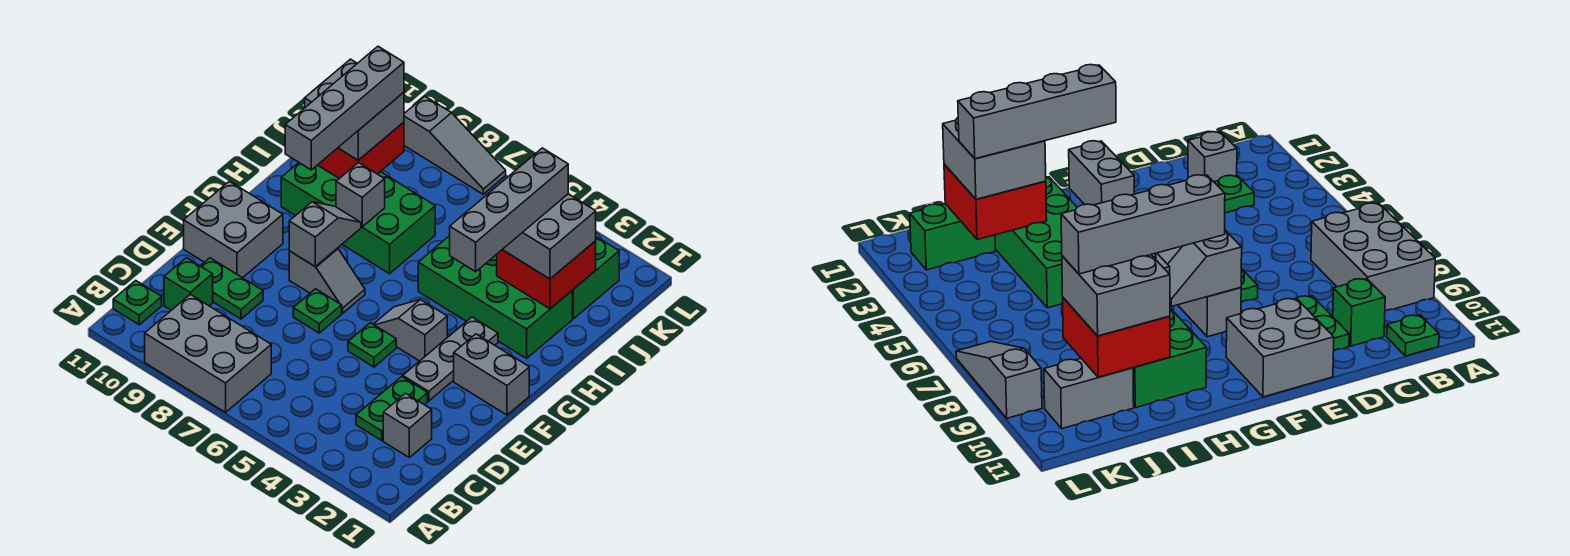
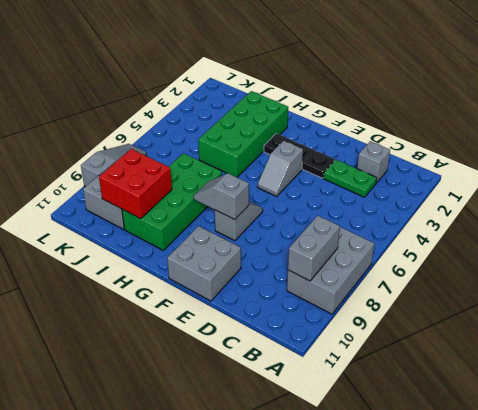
grey 1x2 brick [288,216,340,281] -> grey 1x2 brick moved to [454,334,529,415]
black 1x3 plate [264,133,335,178] -> grey 1x3 plate [403,317,498,401]
none -> green 1x1 plate [113,280,162,325]
none -> green 1x1 brick [164,258,213,310]
none -> green 1x2 plate [201,258,263,319]

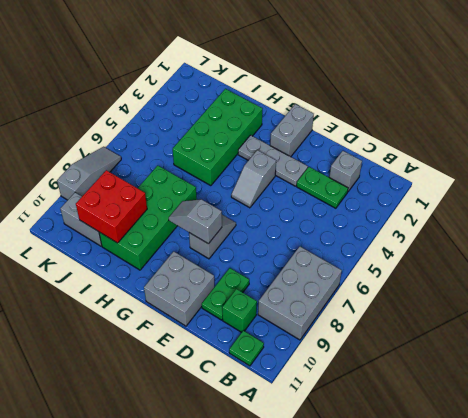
none -> green 1x1 plate [348,323,396,367]
none -> green 1x1 plate [293,289,342,333]
none -> green 1x2 brick [572,237,619,319]

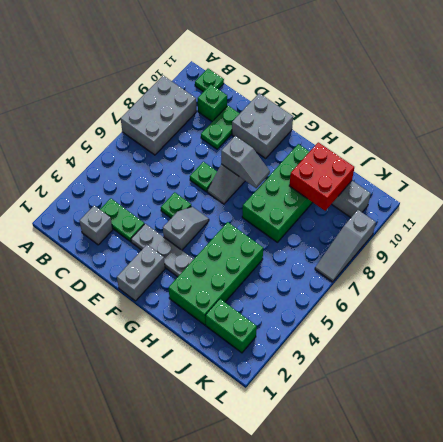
none -> grey 1x1 brick [336,163,385,227]
none -> red 2x2 brick [497,241,596,309]
none -> grey 2x2 brick [502,194,596,279]

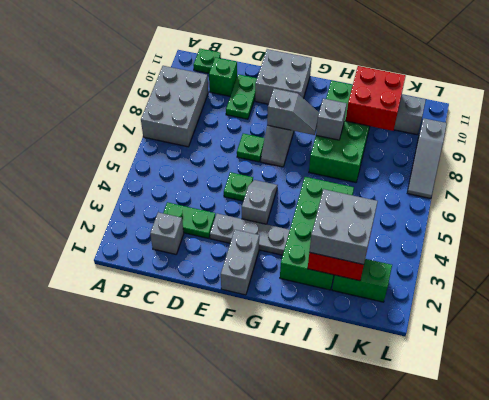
none -> grey 2x2 brick [305,59,404,160]
none -> grey 1x4 brick [450,148,568,272]
none -> grey 1x4 brick [285,46,404,170]

